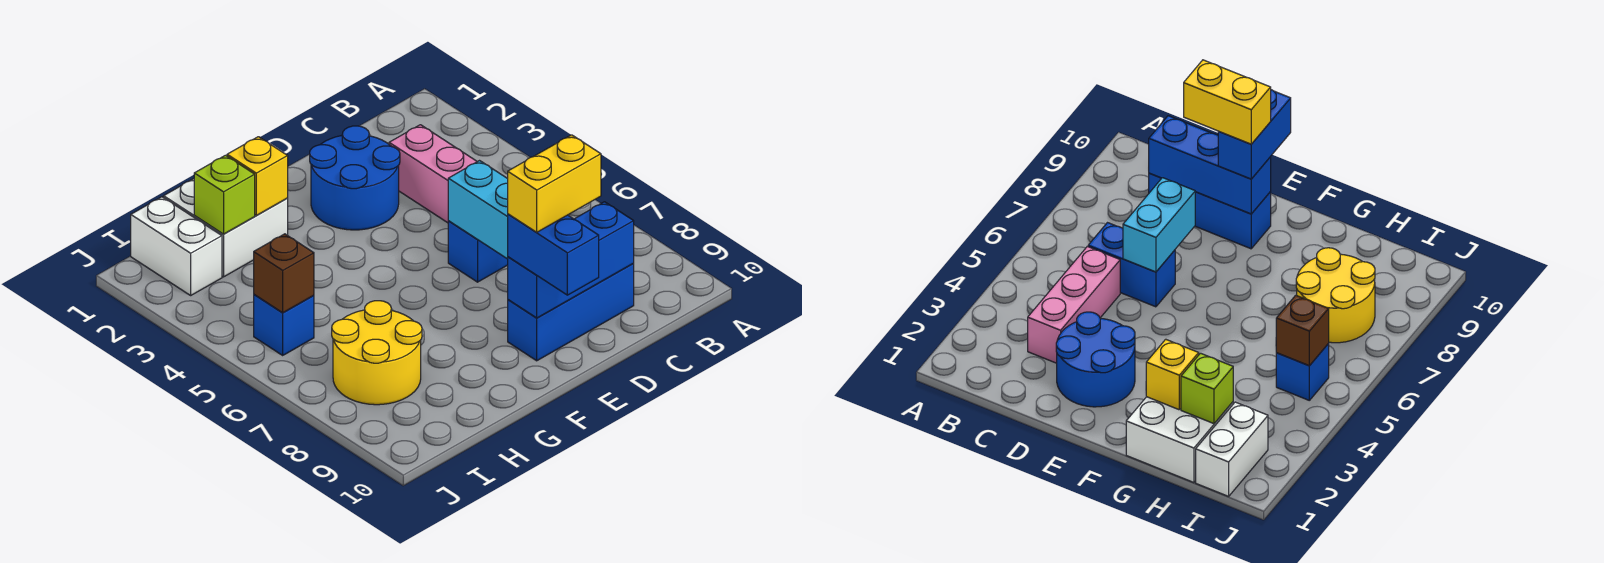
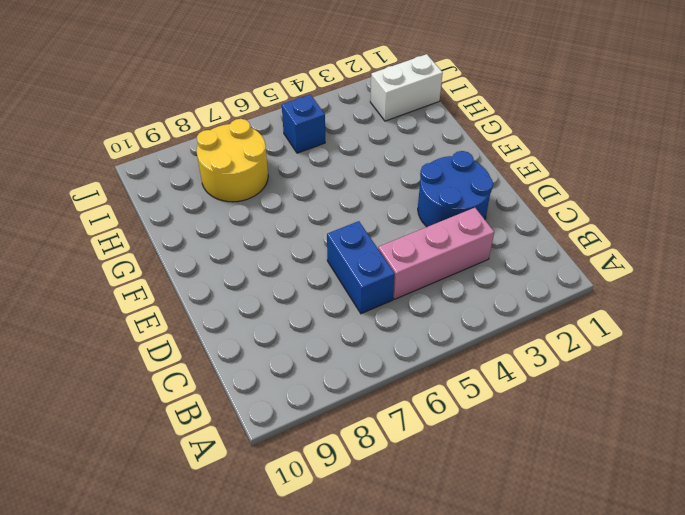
none -> blue 1x3 brick [508,264,634,361]
none -> white 2x2 brick [164,179,288,277]
none -> blue 1x3 brick [508,202,634,318]

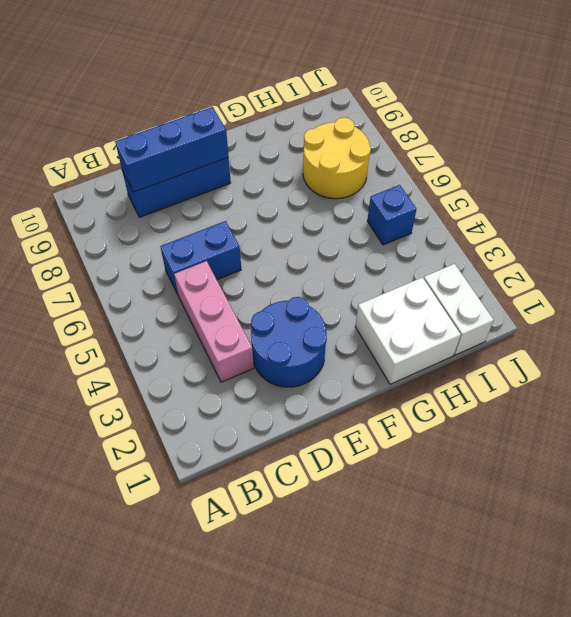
none -> cyan 1x2 brick [448,161,508,259]
none -> yellow 1x1 brick [227,137,288,216]
none -> lime 1x1 brick [194,155,255,234]

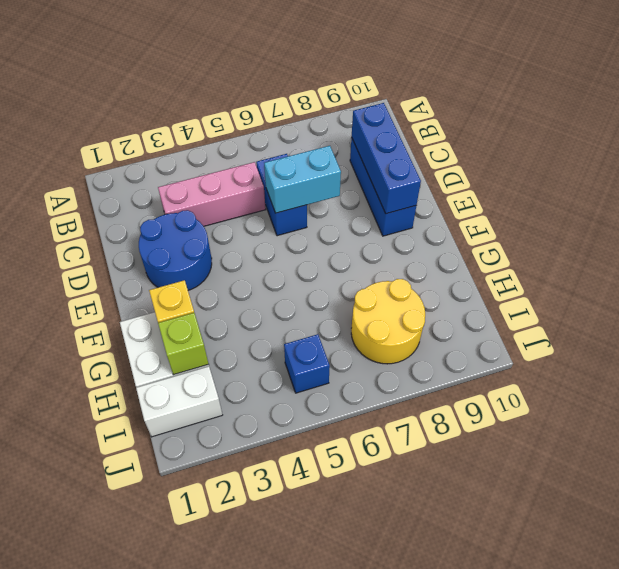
none -> brown 1x1 brick [254,234,314,313]
none -> blue 1x2 brick [508,214,599,295]
none -> yellow 1x2 brick [508,135,601,232]

